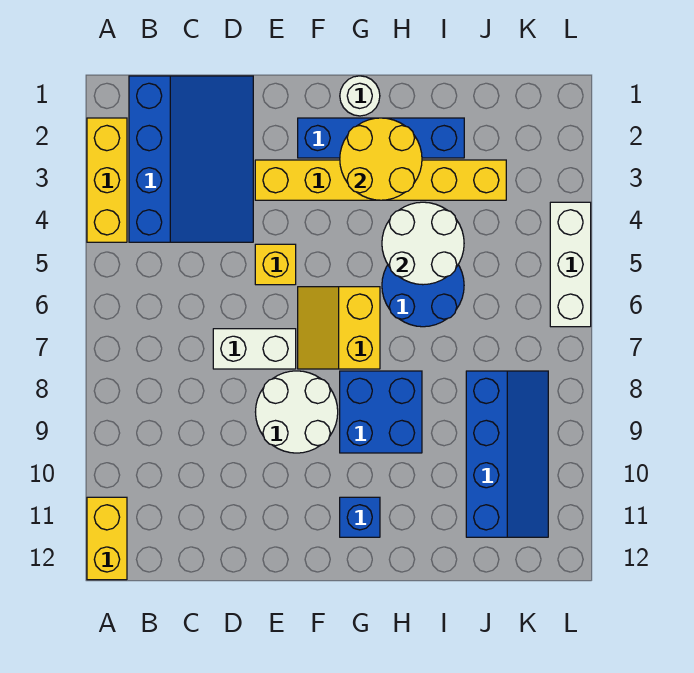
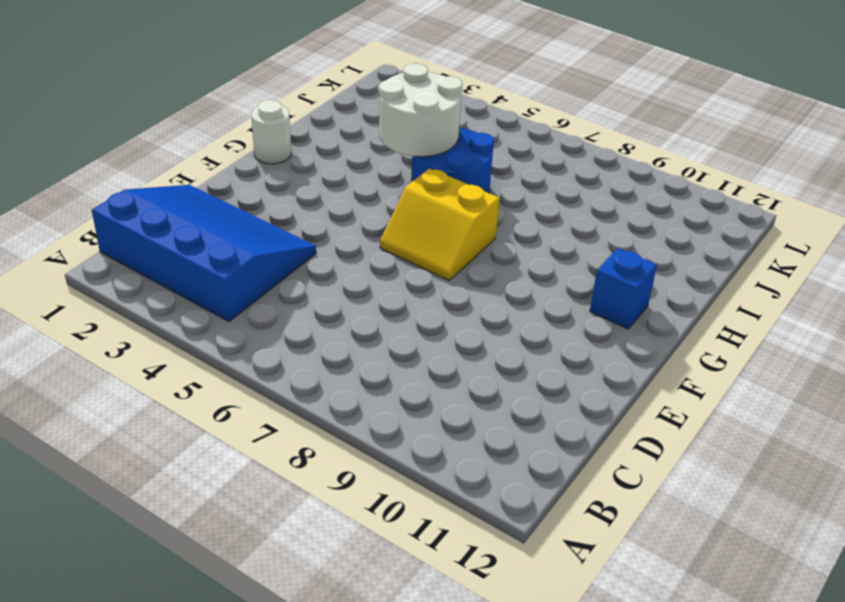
none -> yellow 1x3 brick [87,118,127,242]
none -> yellow 1x2 brick [87,497,127,580]
none -> white 1x2 brick [213,329,296,369]

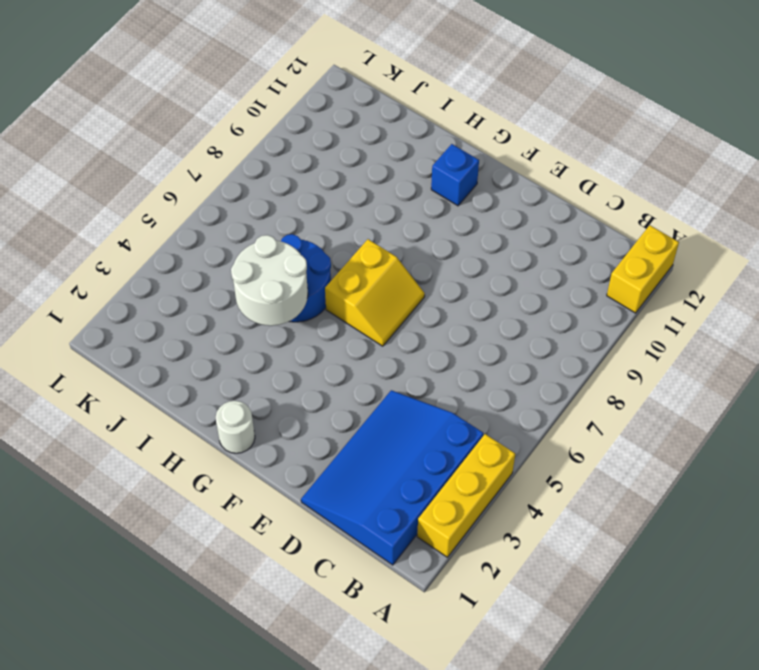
none -> white 1x2 brick [213,329,296,369]
none -> yellow 1x6 brick [255,160,506,200]
none -> yellow 1x1 brick [255,244,296,285]

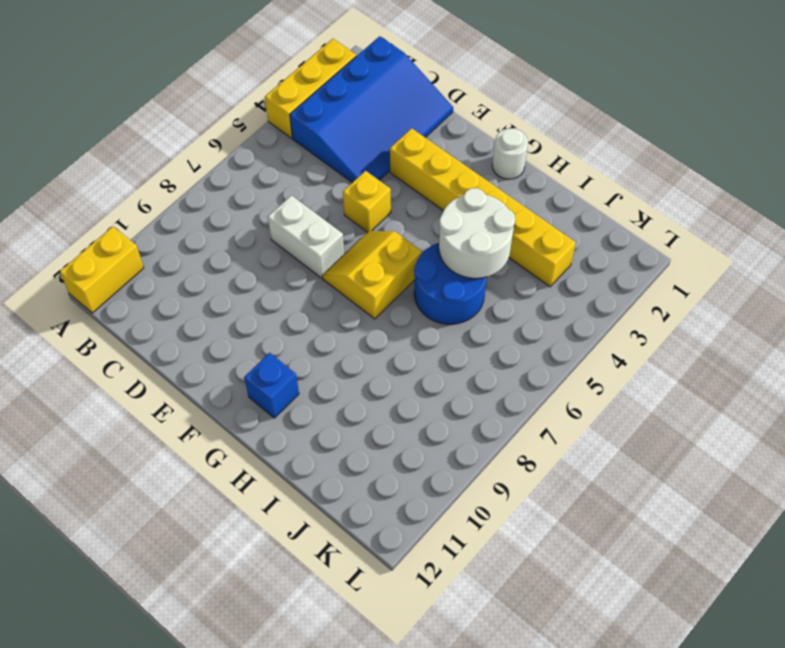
none -> white 2x2 round brick [256,371,338,453]
none -> blue 1x4 brick [298,118,464,158]
none -> blue 2x2 brick [340,371,422,453]

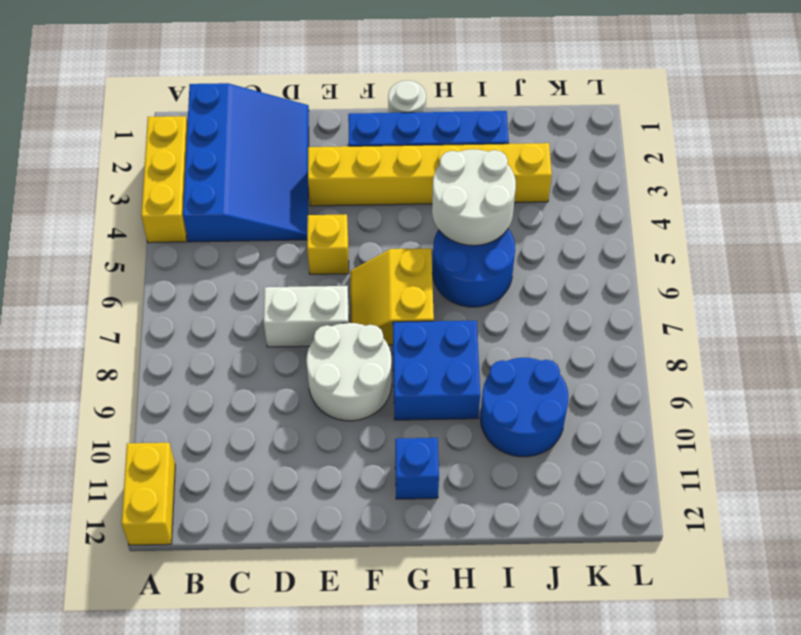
blue 2x2 round brick [480,358,568,457] -> blue 2x4 slope [466,371,548,537]
none -> white 1x3 brick [550,202,591,327]
none -> yellow 2x2 round brick [340,118,422,200]

